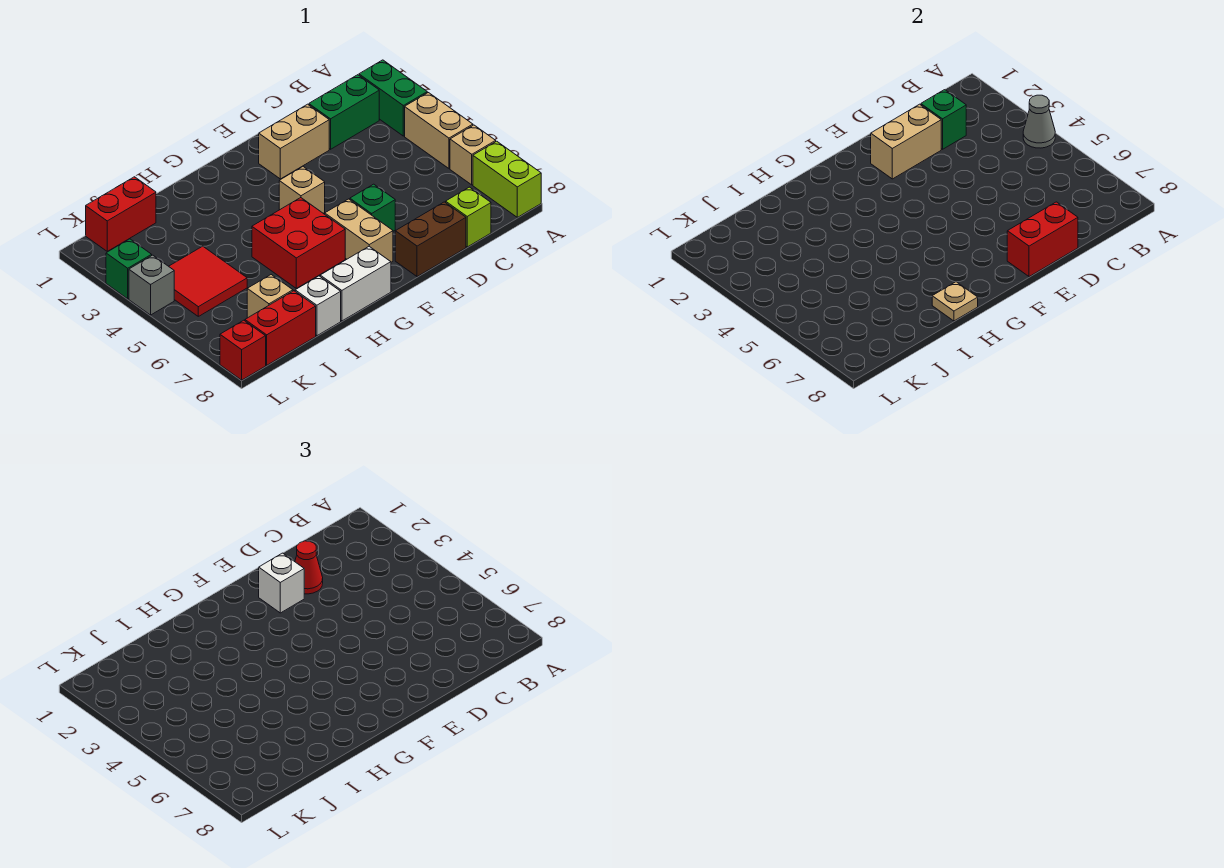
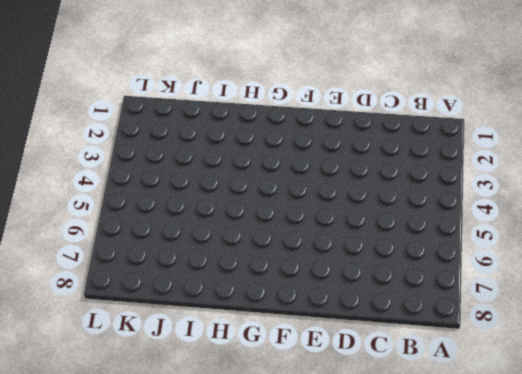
none -> green 1x2 brick [359,60,427,136]
none -> tan 1x2 brick [405,93,473,169]
none -> tan 1x1 brick [450,125,496,185]

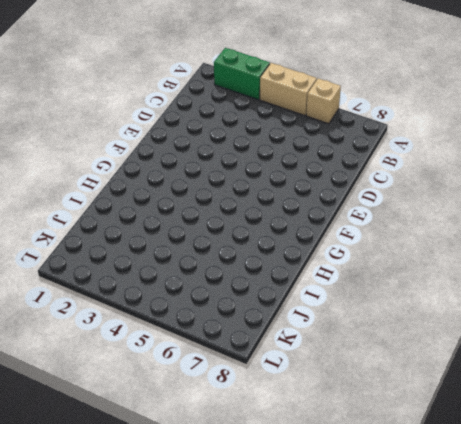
none -> lime 1x2 brick [473,141,541,217]
none -> green 1x2 brick [309,75,379,149]
none -> lime 1x1 brick [446,187,491,247]

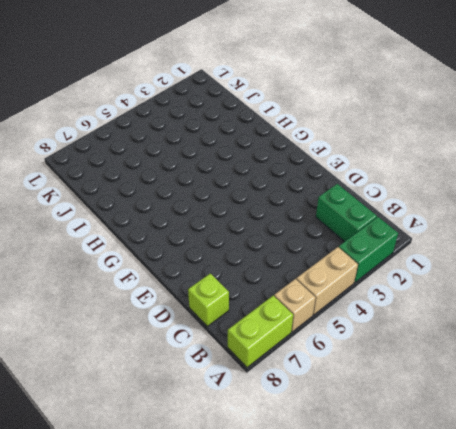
none -> tan 1x2 brick [259,104,329,179]
none -> brown 1x2 brick [395,202,466,277]
none -> green 1x1 brick [350,184,395,231]

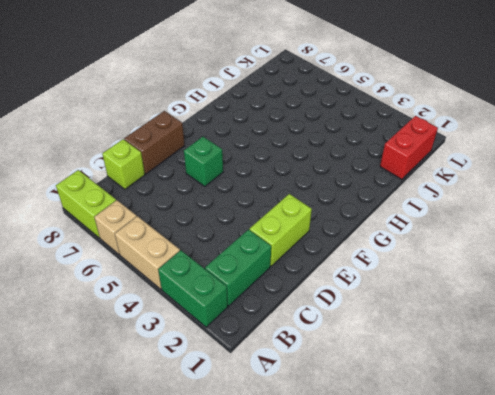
lime 1x2 brick [250,194,312,266] -> tan 1x2 brick [259,104,329,179]
none -> tan 1x1 brick [279,167,325,213]
none -> tan 1x2 brick [325,199,393,262]
none -> red 2x2 brick [252,198,345,288]

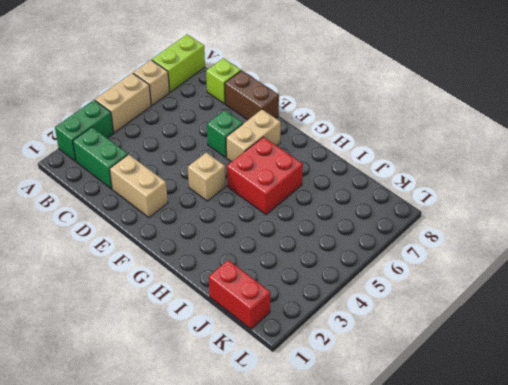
none -> white 1x2 brick [320,246,391,321]
none -> white 1x1 brick [295,276,341,336]
none -> red 2x2 tile [169,246,247,316]

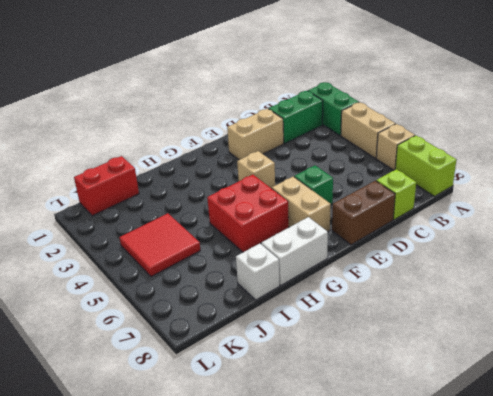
none -> tan 1x1 brick [247,275,293,318]
none -> red 1x2 brick [245,291,316,365]
none -> green 1x1 brick [106,239,152,299]

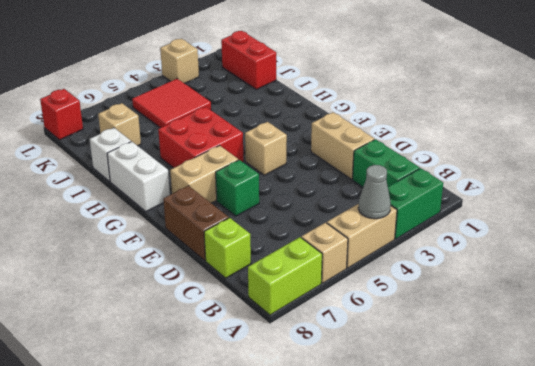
tan 1x1 brick [160,39,199,84] -> green 1x1 brick [106,239,152,299]
none -> red 1x2 brick [245,291,316,365]
none -> grey 1x1 brick [129,255,174,315]
none -> green 1x1 brick [921,90,966,149]

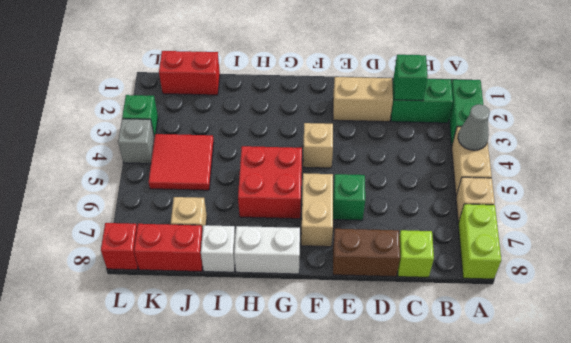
none -> tan 1x2 brick [871,104,941,179]
none -> red 1x2 brick [1007,202,1078,277]
none -> tan 1x1 plate [932,282,978,321]

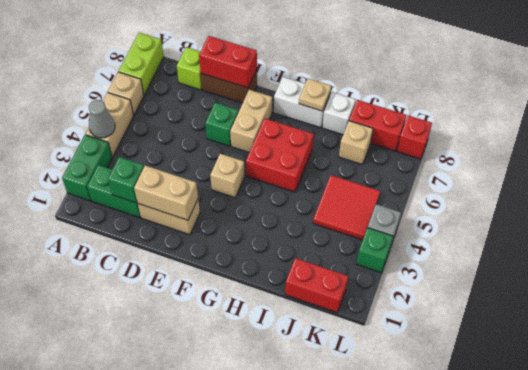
none -> red 1x1 cone [295,541,323,594]
none -> white 1x1 brick [259,553,304,613]

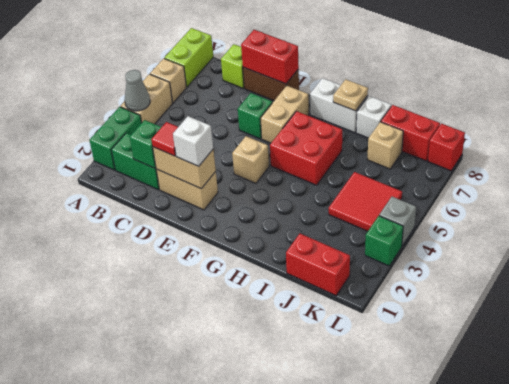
red 1x1 tile [151,122,178,156] -> red 1x1 cone [295,541,323,594]

